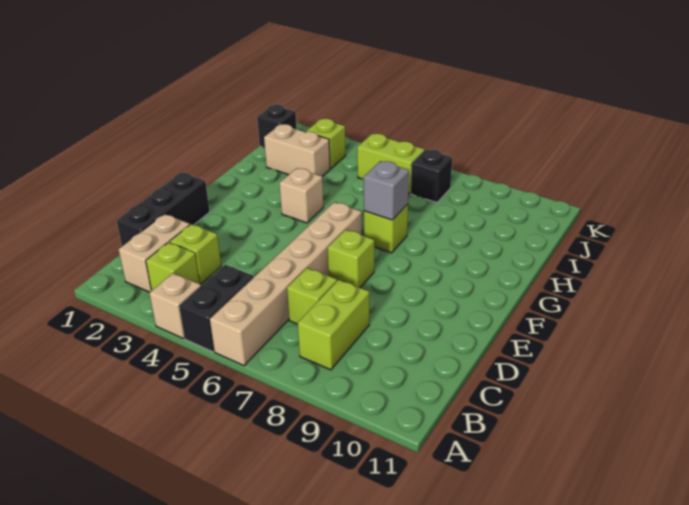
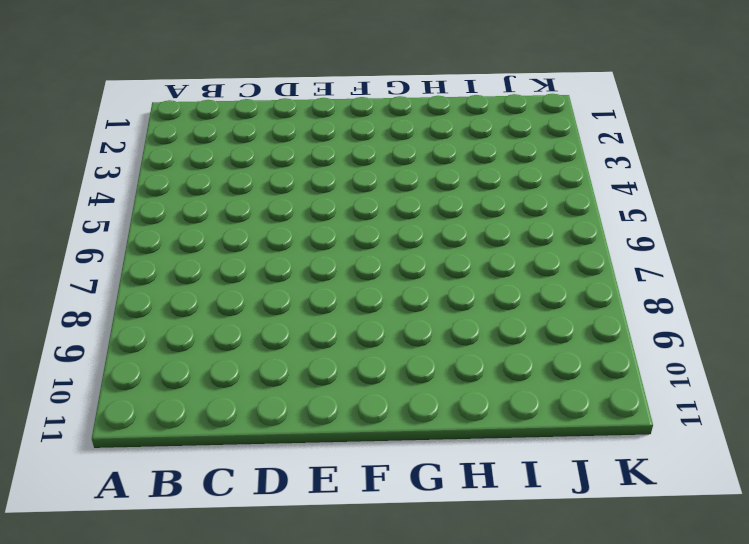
none -> tan 1x1 brick [149,273,201,338]
none -> black 1x2 brick [179,265,254,352]
none -> tan 1x6 brick [210,202,362,366]

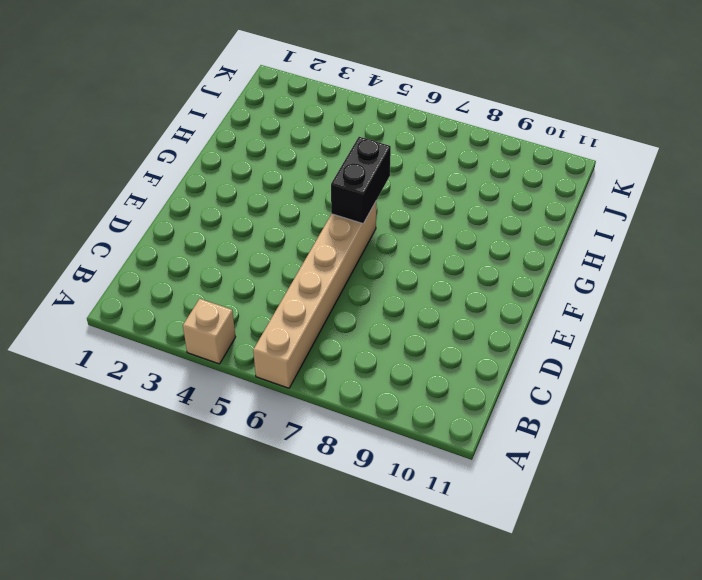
black 1x2 brick [331,137,391,224] -> black 1x2 brick moved to [179,265,254,352]
none -> tan 1x2 brick [119,214,190,292]
none -> lime 1x1 brick [146,242,200,290]
none -> lime 1x2 brick [298,280,369,370]

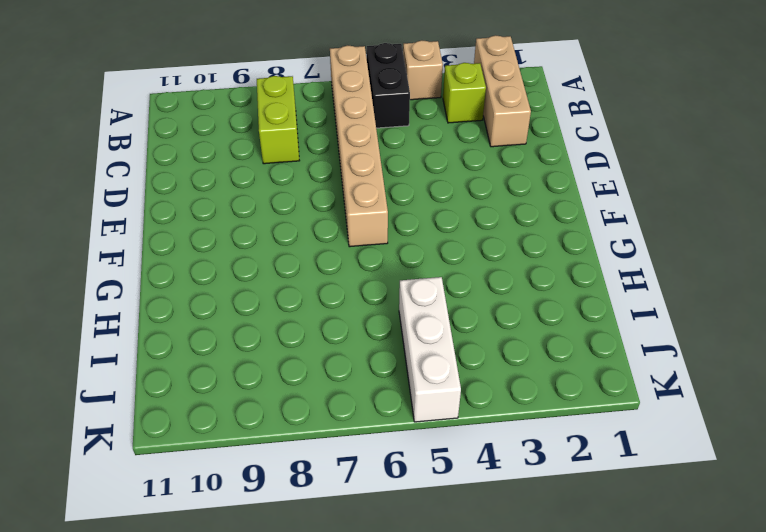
tan 1x3 brick [474,35,531,147] -> tan 1x2 brick [119,214,190,292]
white 1x3 brick [399,277,461,422] -> lime 1x2 brick [357,134,424,194]
none -> black 1x3 brick [117,173,210,246]
none -> lime 1x1 brick [170,224,221,284]
none -> lime 1x1 brick [287,268,337,324]

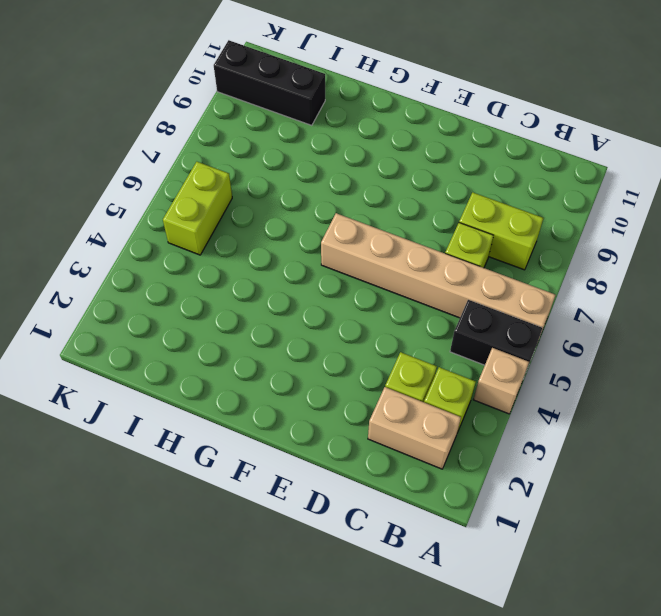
black 1x3 brick [214,40,325,125] -> black 1x3 brick moved to [117,173,210,246]
none -> lime 1x1 brick [328,230,374,288]
none -> tan 1x1 brick [279,168,323,223]
none -> lime 1x1 brick [364,204,408,253]

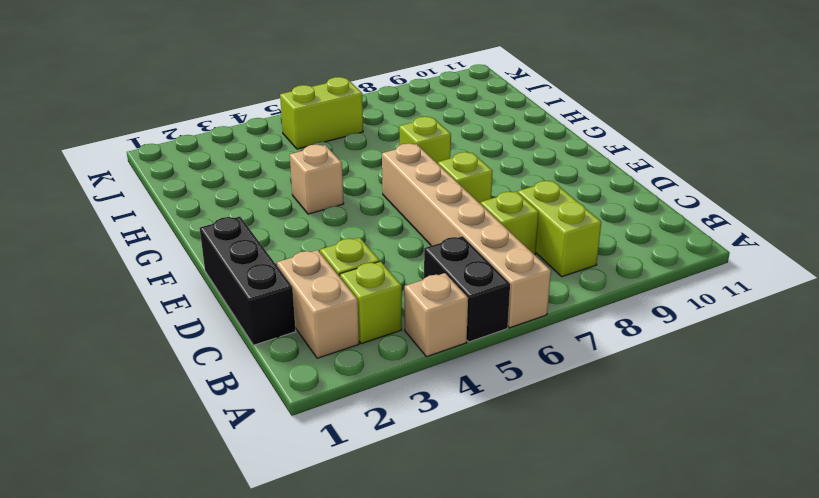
none -> tan 1x2 brick [264,124,330,176]
none -> black 1x1 brick [257,104,297,148]
none -> lime 1x1 brick [306,119,346,169]

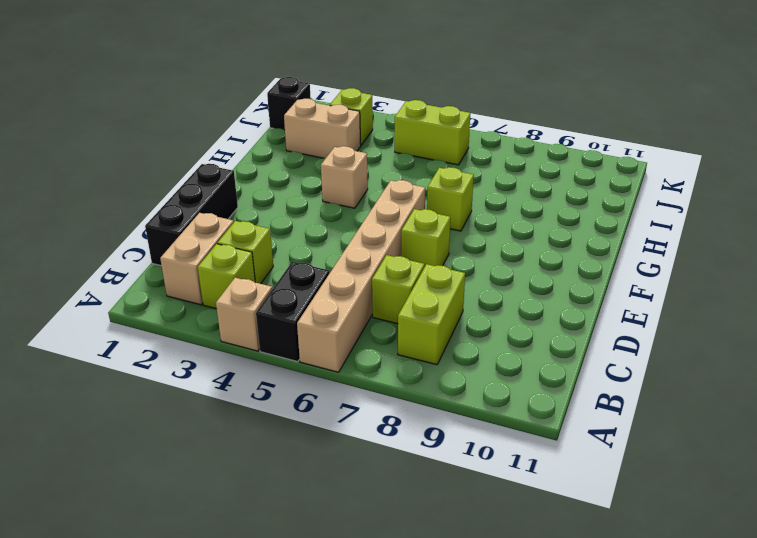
none -> black 1x1 brick [411,150,452,203]
none -> grey 1x1 brick [364,161,409,220]

